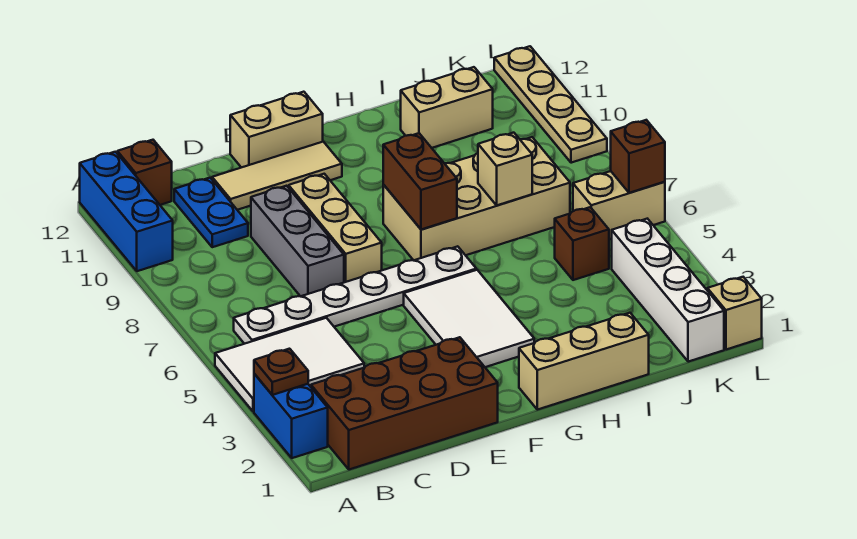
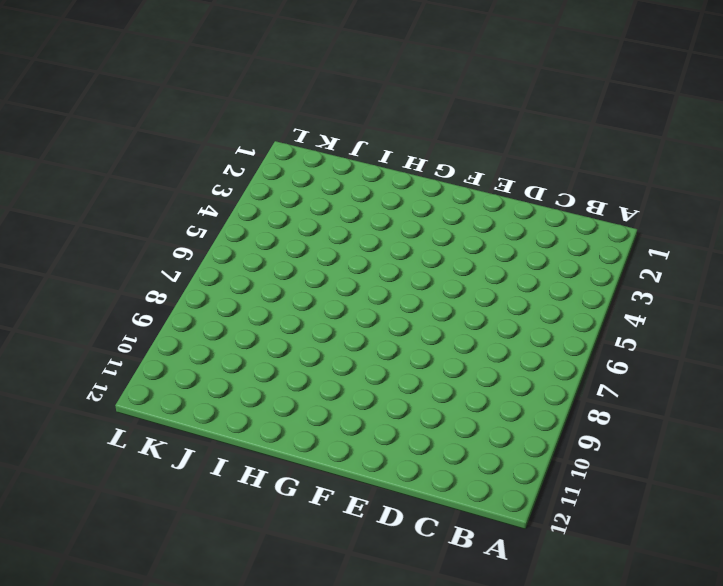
none -> blue 1x2 brick [254,374,328,458]
none -> white 2x3 tile [215,318,364,411]
none -> blue 1x3 brick [80,152,173,271]

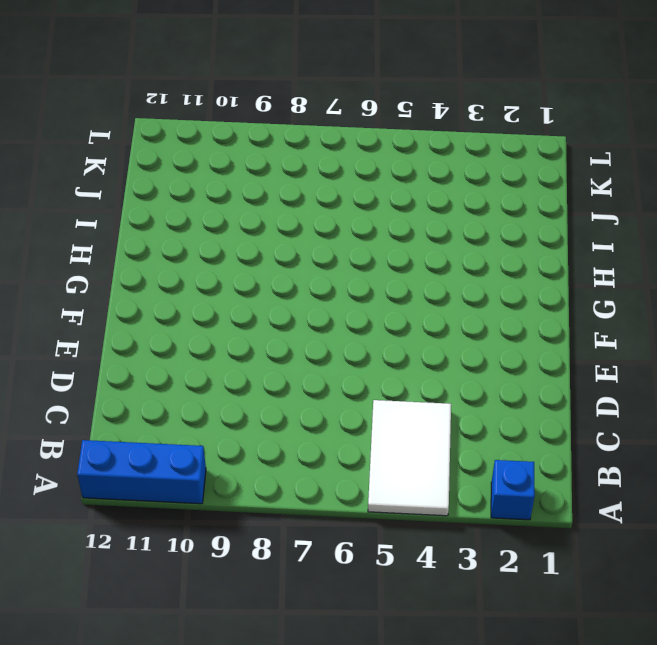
blue 1x1 brick [491,460,535,520] -> blue 1x2 brick [254,374,328,458]
none -> brown 2x4 brick [311,337,498,470]
none -> white 1x6 plate [234,246,476,344]
none -> brown 1x1 brick [117,140,172,205]

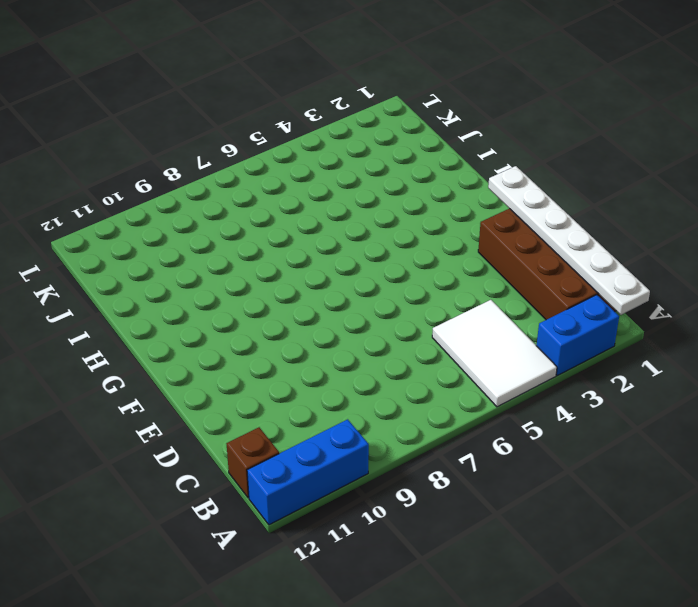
white 1x6 plate [488,166,650,315] -> white 1x6 plate moved to [234,246,476,344]
none -> blue 1x2 plate [174,178,248,247]
none -> grey 1x3 brick [251,186,344,296]
none -> tan 1x3 tile [212,142,342,210]

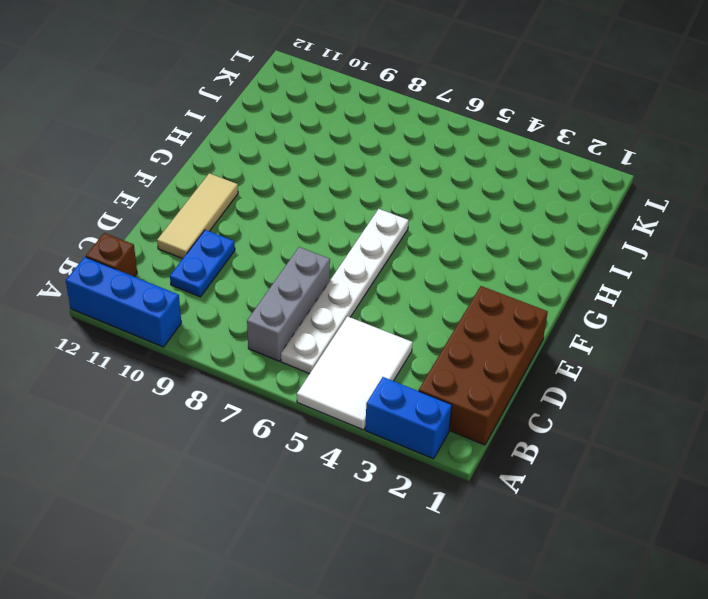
grey 1x3 brick [247,247,330,361] -> grey 1x3 brick turned to [251,186,344,296]
blue 1x2 plate [170,230,235,297] -> blue 1x2 plate turned to [174,178,248,247]
none -> tan 1x3 brick [289,174,382,282]
none -> tan 1x2 brick [230,92,323,168]
none -> white 2x3 tile [404,270,534,367]

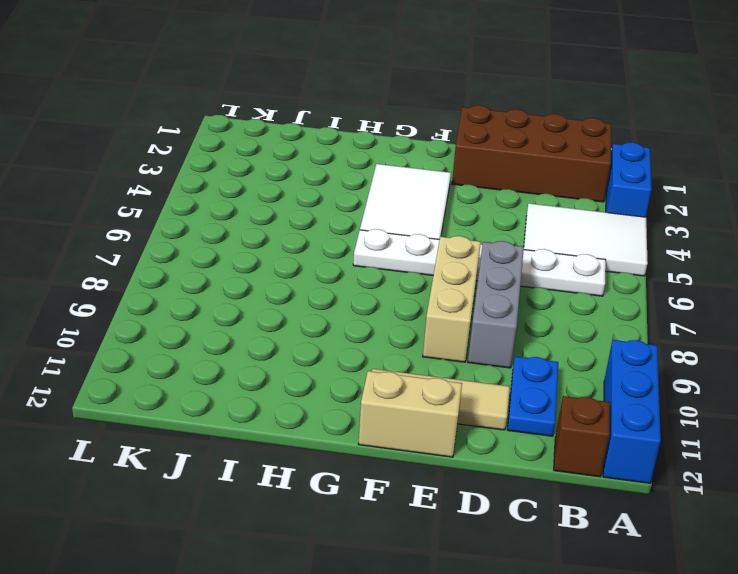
none -> tan 1x3 brick [519,313,649,410]
none -> tan 2x4 brick [383,137,570,260]
none -> tan 1x2 brick [401,67,493,148]

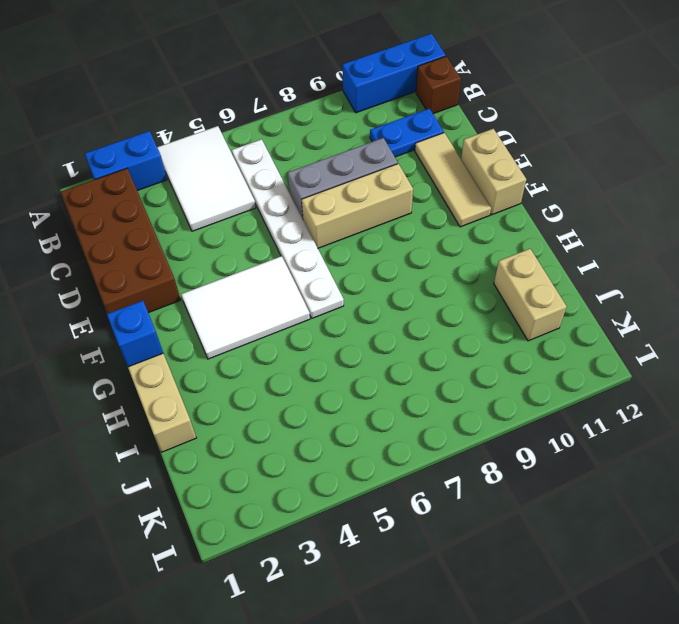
blue 1x1 brick [107,301,163,367] -> none
none -> tan 2x4 brick [383,137,570,260]
none -> brown 1x1 brick [555,207,609,280]
none -> white 1x4 brick [612,219,724,362]

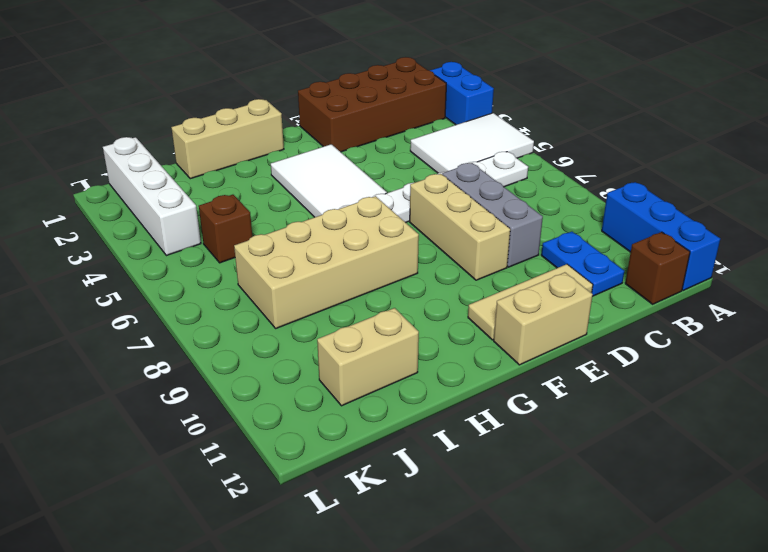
none -> tan 1x2 brick [573,171,665,239]
none -> tan 1x1 brick [707,277,762,350]
none -> tan 1x4 plate [494,46,607,163]

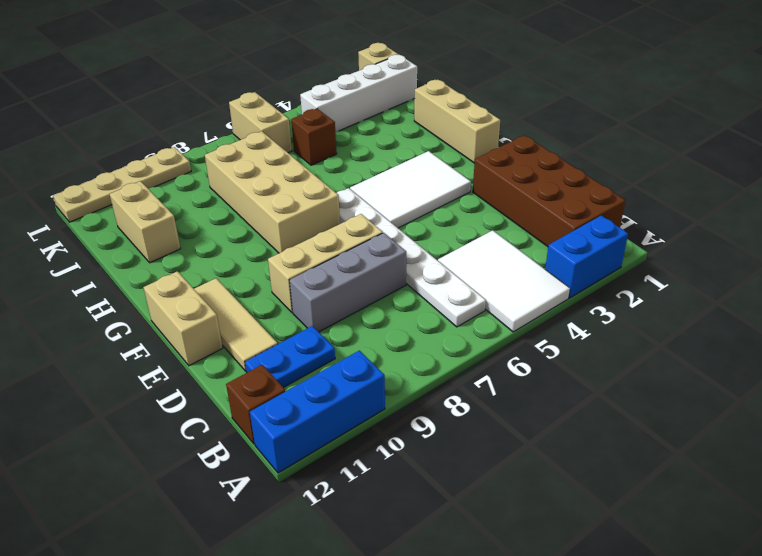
none -> brown 1x1 plate [254,349,308,395]
none -> brown 1x2 brick [383,133,457,230]
none -> tan 1x1 brick [478,133,532,205]

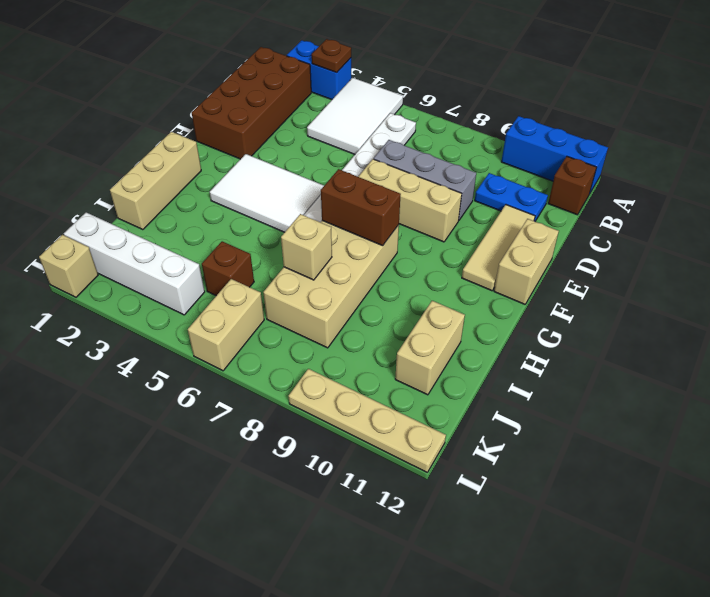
none -> brown 1x1 brick [611,120,665,193]

